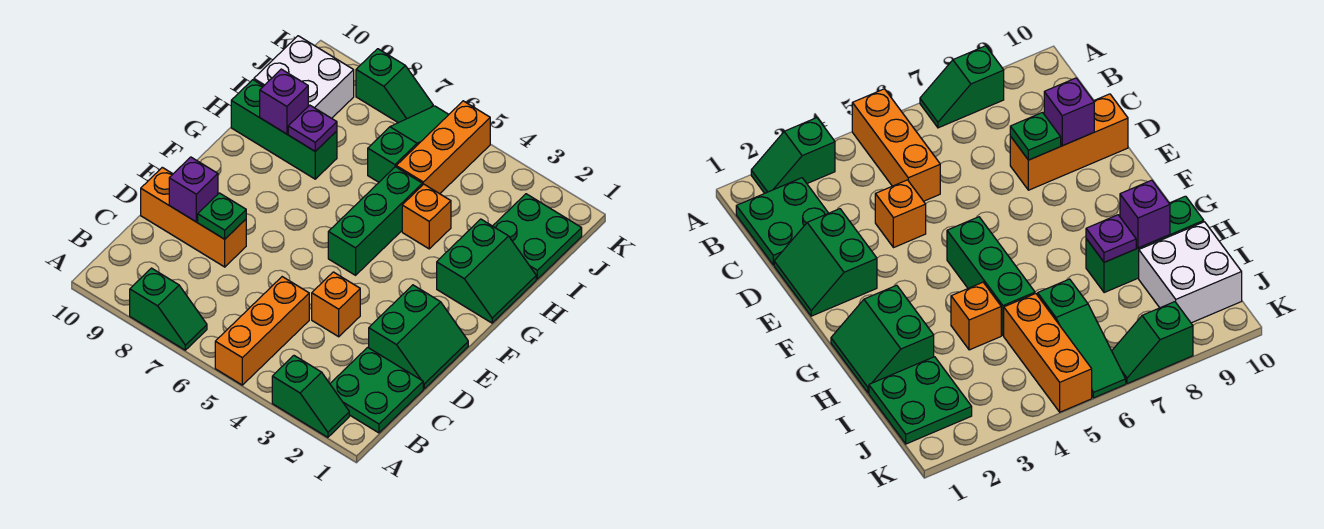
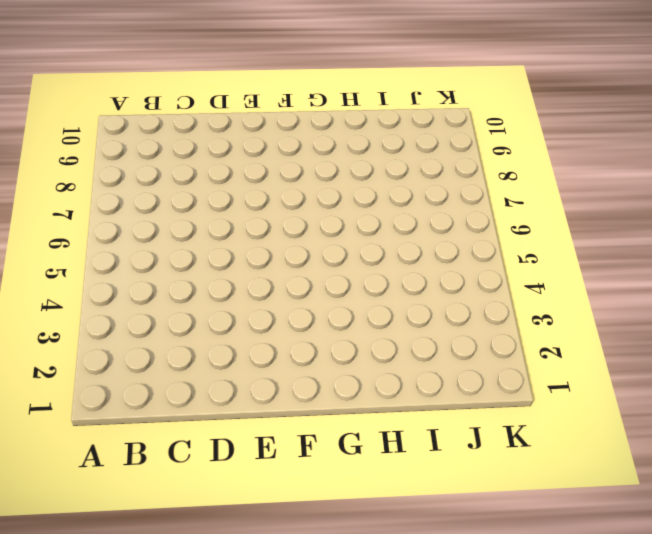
none -> green 1x2 slope [272,356,349,437]
none -> orange 1x3 brick [215,277,309,385]
none -> green 1x2 slope [130,268,207,350]

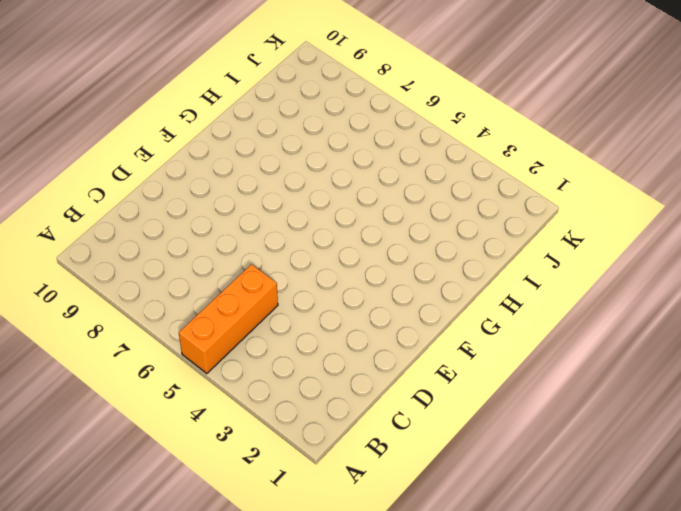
none -> green 1x2 slope [272,356,349,437]
none -> green 1x2 slope [130,268,207,350]
none -> green 2x2 plate [330,347,423,433]

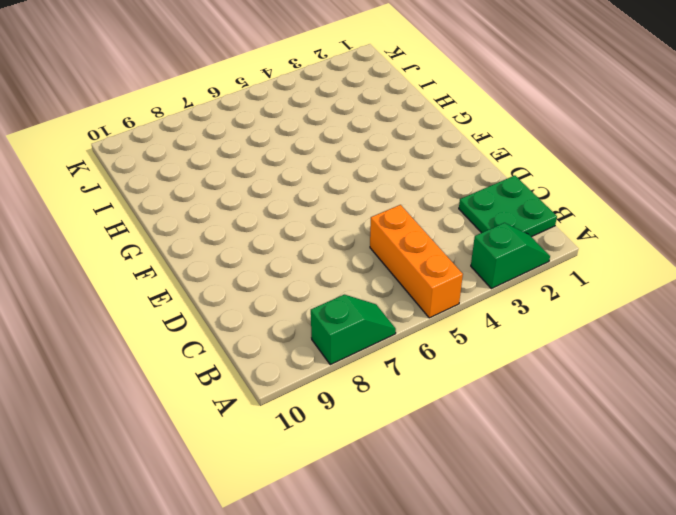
none -> green 2x2 slope [369,285,468,389]
none -> orange 1x1 brick [312,272,360,337]
none -> orange 1x3 brick [141,167,246,267]

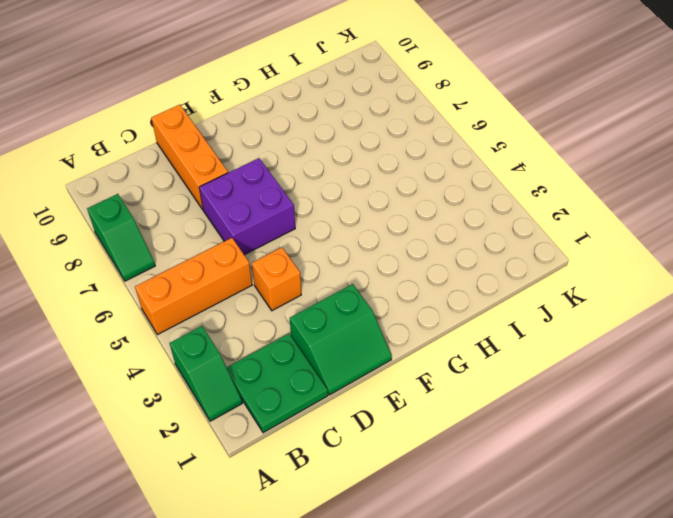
purple 2x2 brick [199,158,295,255] -> none
none -> green 1x3 brick [328,167,422,275]
none -> green 2x2 slope [437,219,536,323]
none -> orange 1x1 brick [402,184,451,249]

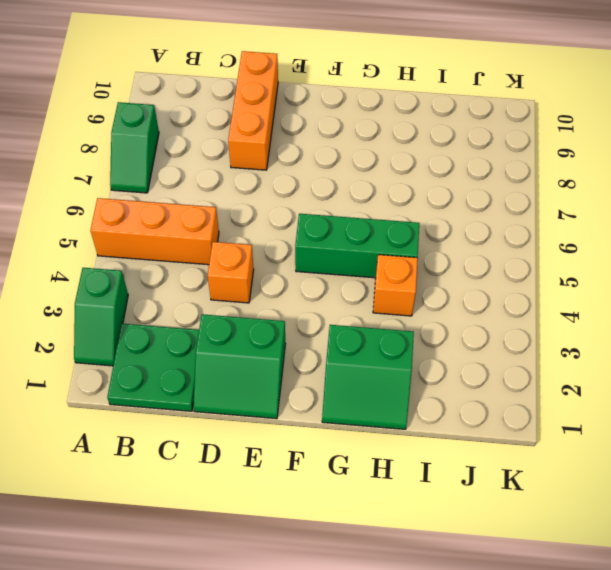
none -> green 1x3 brick [231,80,337,179]
none -> green 2x2 plate [493,194,582,279]
none -> orange 1x3 brick [396,101,490,194]

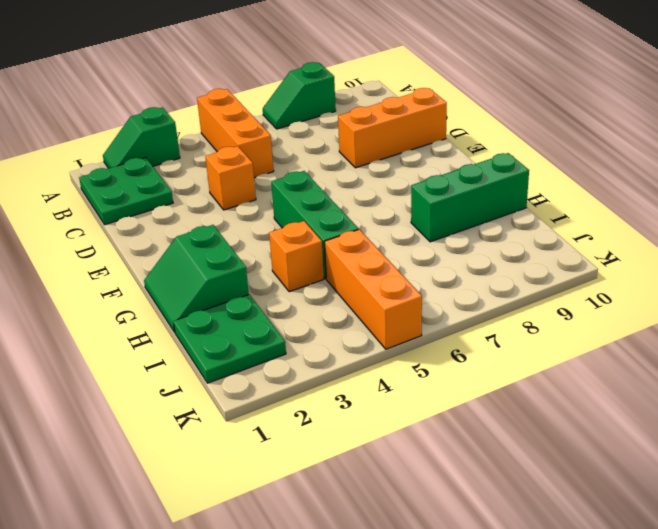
none -> green 2x2 slope [369,285,468,389]
none -> green 1x3 slope [368,106,449,182]
none -> white 2x2 brick [254,36,354,118]

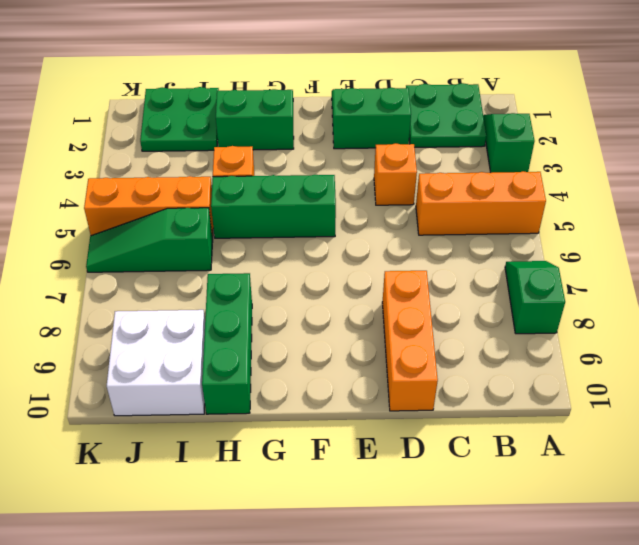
none -> green 1x2 slope [356,49,433,123]
none -> green 1x1 plate [198,193,246,239]
none -> purple 1x1 brick [169,157,218,222]

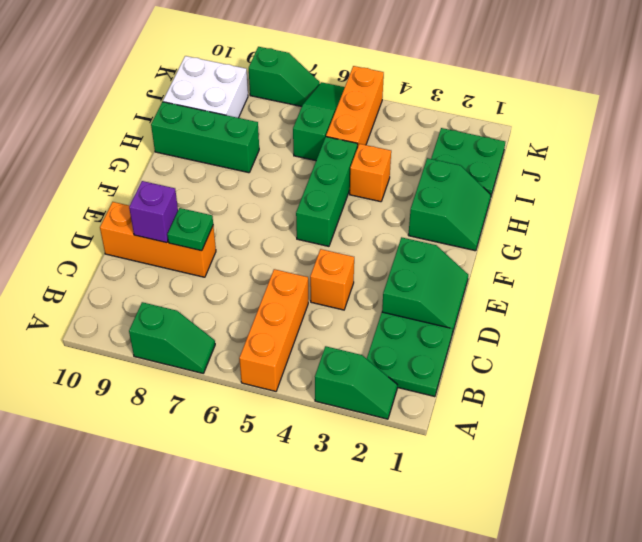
none -> purple 1x1 plate [288,105,337,151]
none -> purple 1x1 brick [260,69,308,134]

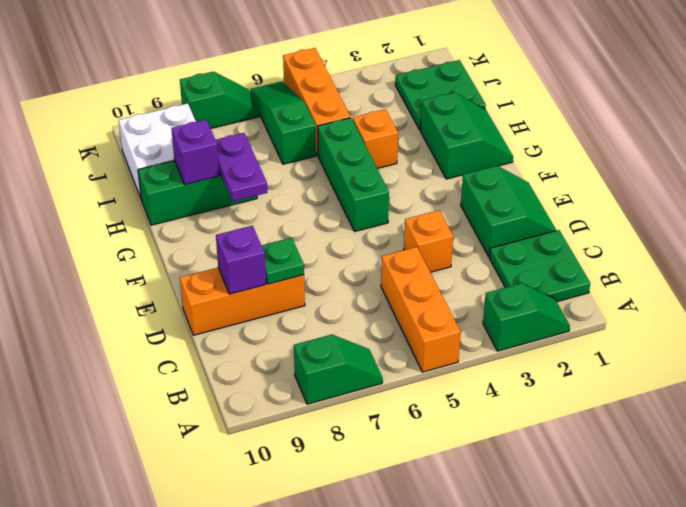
purple 1x2 plate [216,133,267,202] -> purple 1x1 plate [288,105,337,151]

